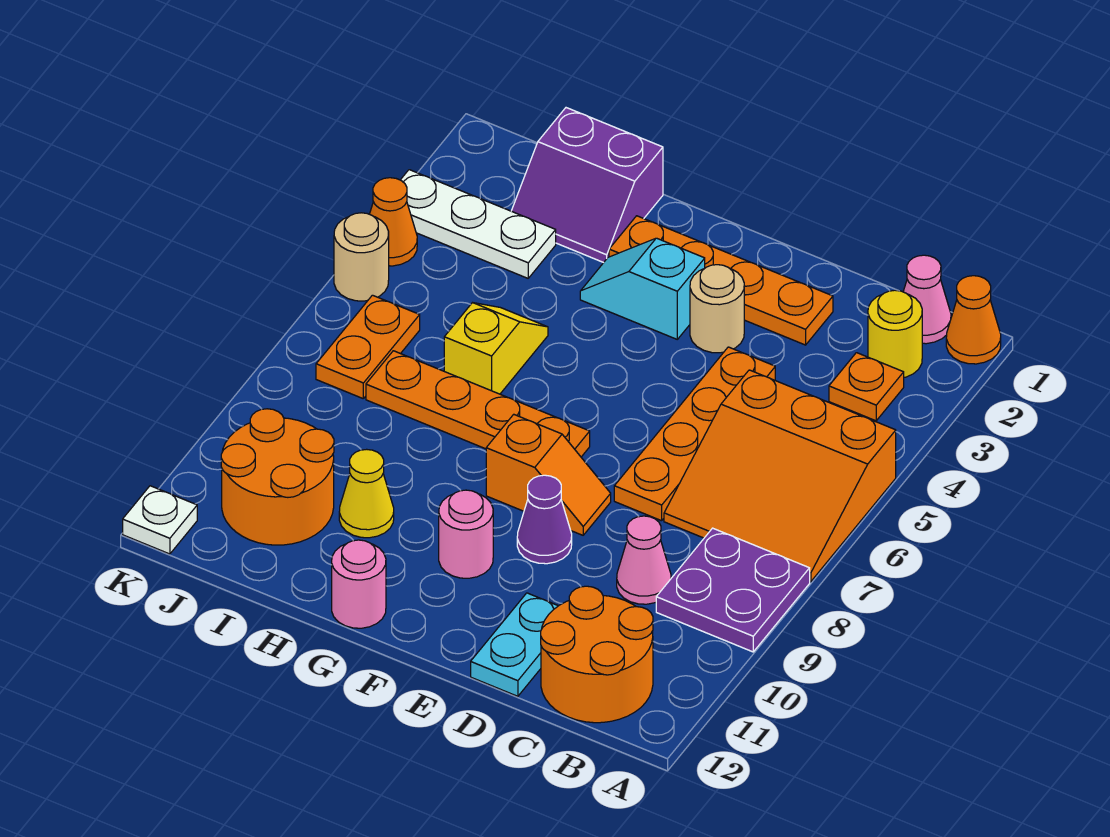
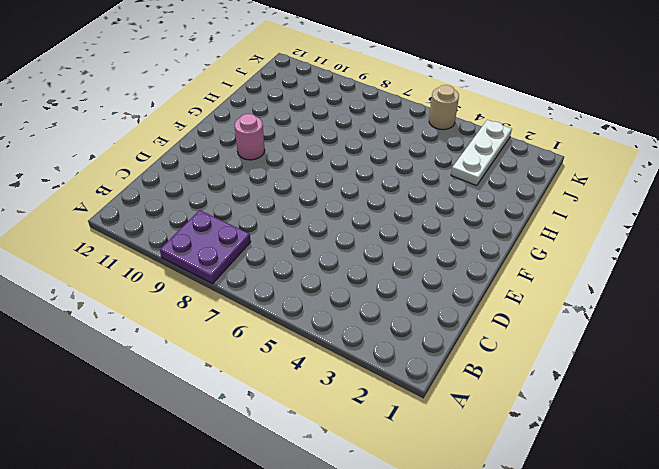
none -> orange 1x1 cone [946,276,1001,364]
none -> orange 3x3 slope [664,370,896,582]
none -> pink 1x1 cone [903,255,951,344]

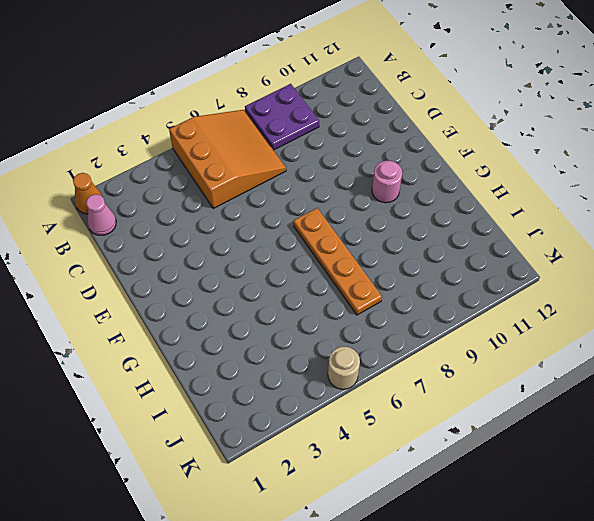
none -> yellow 1x1 round brick [868,290,922,377]
none -> orange 1x1 plate [829,353,904,421]
none -> orange 2x2 round brick [541,586,653,723]

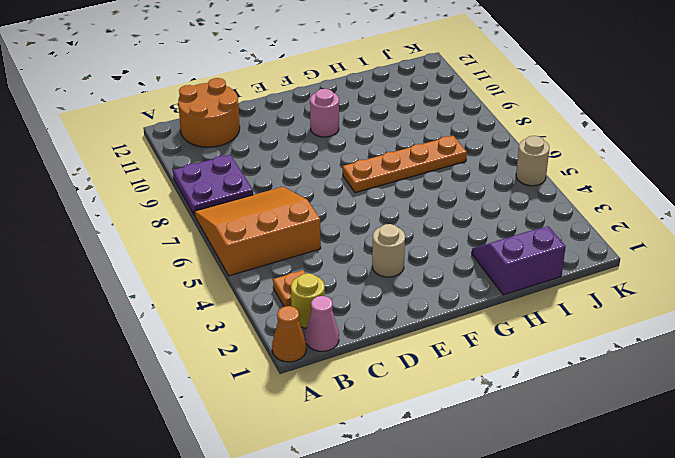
none -> pink 1x1 cone [617,516,671,604]
none -> orange 1x4 plate [609,216,833,345]
none -> orange 1x4 plate [614,347,775,521]

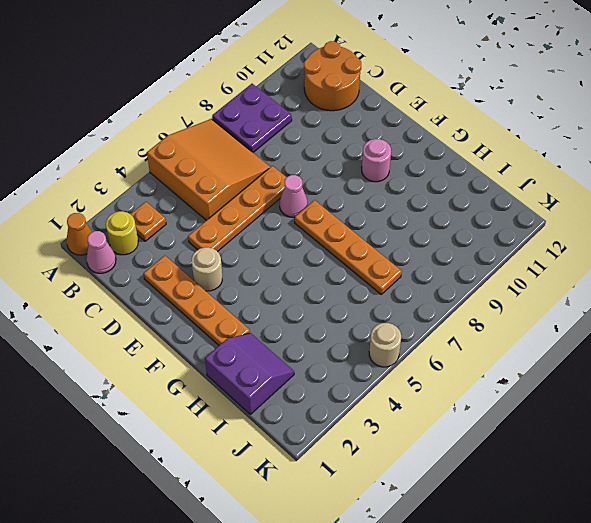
pink 1x1 cone [280,175,307,217] -> pink 1x1 cone moved to [617,516,671,604]
none -> cyan 1x2 plate [471,593,558,696]
none -> orange 1x2 slope [486,414,611,535]
none -> purple 1x1 cone [517,475,572,564]

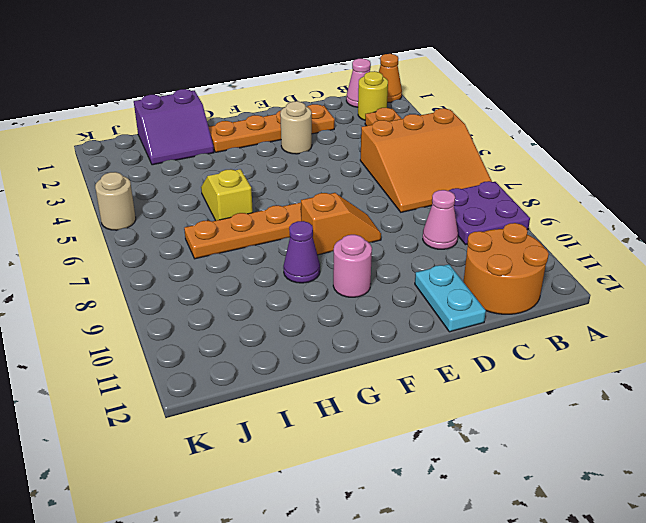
purple 1x1 cone [283,221,320,283] -> purple 1x1 cone moved to [517,475,572,564]
none -> orange 1x4 plate [614,347,775,521]
none -> cyan 1x2 slope [580,238,705,339]
none -> pink 1x1 round brick [332,540,386,628]

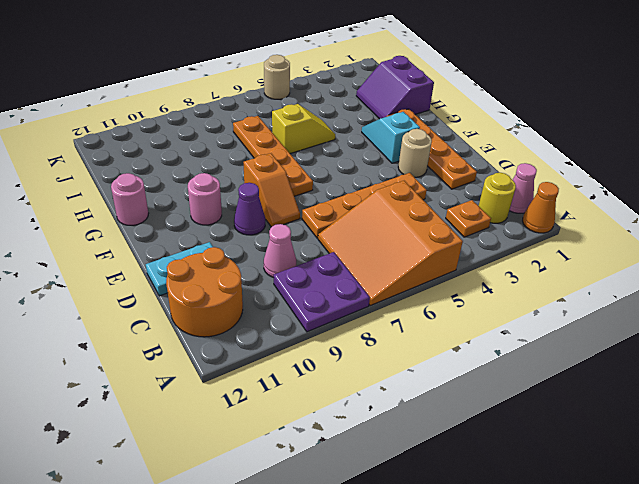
none -> yellow 1x1 cone [339,449,394,538]
none -> white 1x3 plate [401,170,556,278]
none -> orange 2x2 round brick [221,409,334,545]

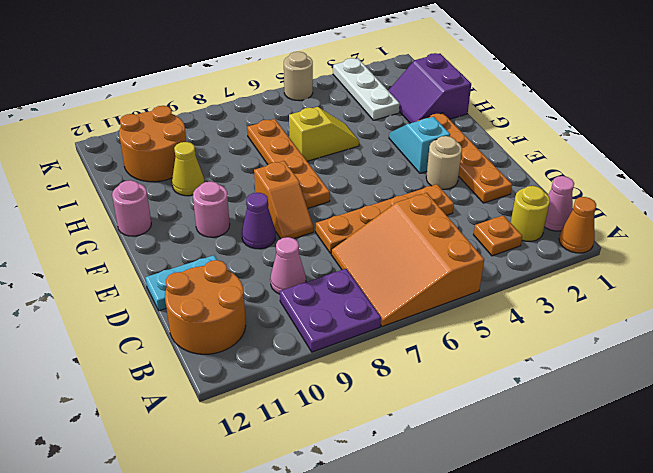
none -> orange 1x2 plate [316,295,420,398]
none -> orange 1x1 cone [370,178,417,266]
none -> white 1x1 plate [123,486,197,554]

